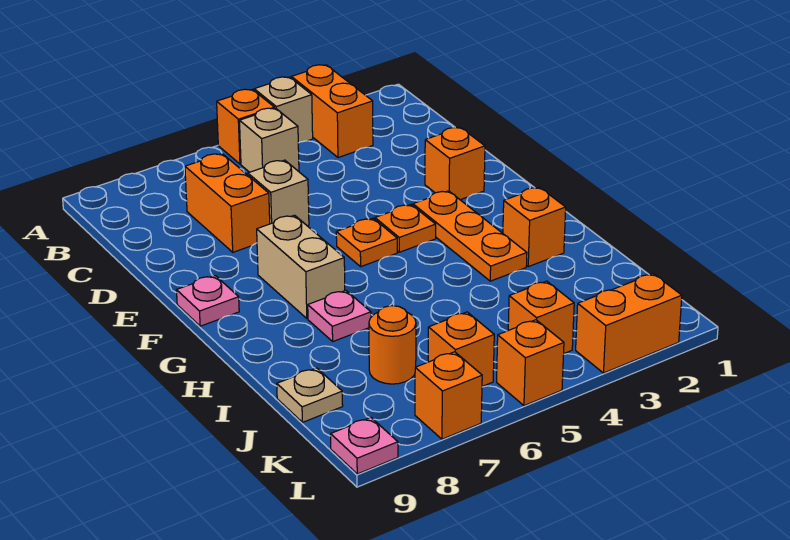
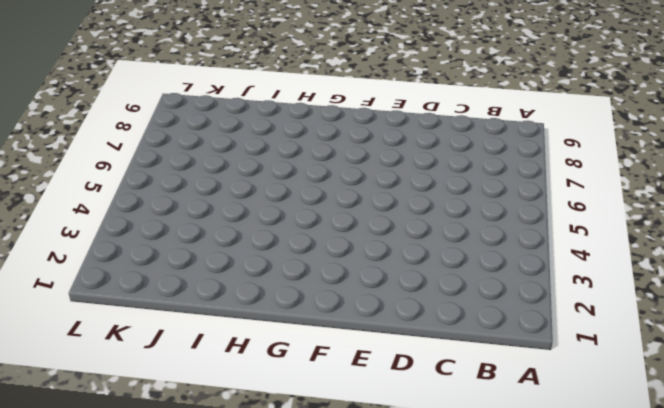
none -> orange 1x2 brick [291,65,373,158]
none -> tan 1x1 brick [254,77,313,143]
none -> orange 1x1 brick [217,89,274,164]

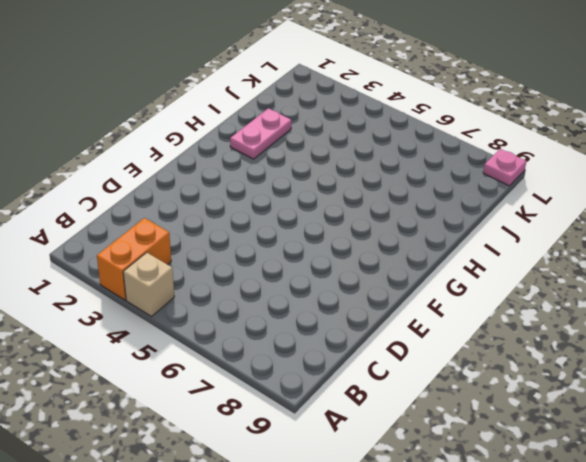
pink 1x2 plate [230,108,291,159] -> orange 1x1 brick [503,187,566,267]
none -> orange 1x1 brick [217,89,274,164]
none -> tan 1x1 brick [240,108,299,172]
none -> orange 1x2 brick [185,154,270,252]

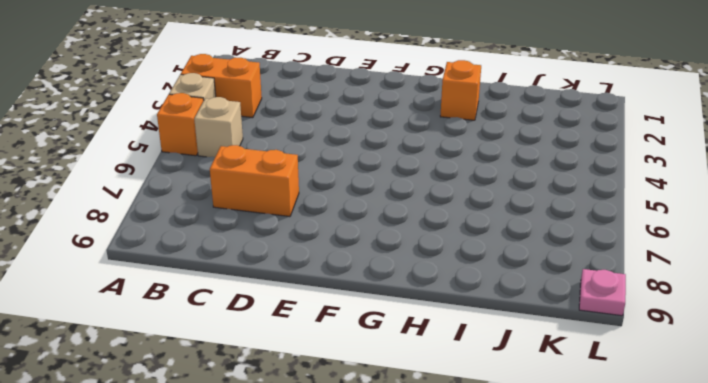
none -> tan 1x1 brick [248,160,309,226]
none -> orange 1x1 brick [425,127,485,200]
none -> orange 1x3 plate [413,191,527,281]

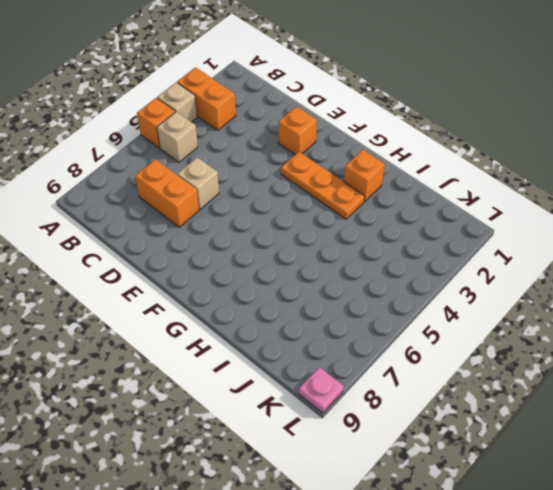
none -> orange 1x1 plate [375,205,436,252]
none -> orange 1x1 plate [336,218,397,267]
none -> tan 1x2 brick [257,215,345,318]

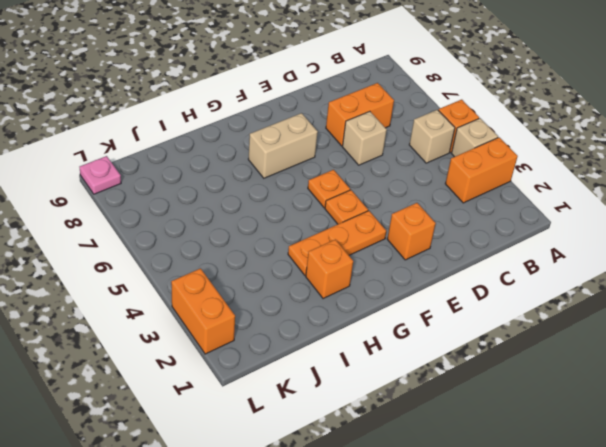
none -> pink 1x1 plate [176,276,239,326]
none -> pink 1x1 plate [308,290,371,341]
none -> orange 1x1 round brick [369,306,416,384]

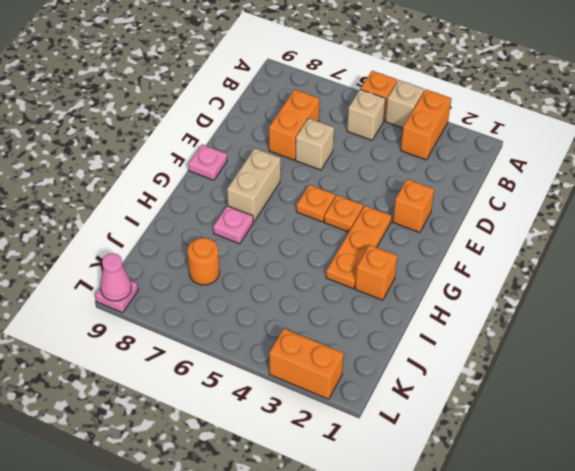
pink 1x1 cone [100,253,131,301] -> none
none -> tan 1x1 plate [277,368,343,422]
none -> orange 1x1 brick [508,281,574,353]
none -> orange 1x1 brick [428,312,494,386]

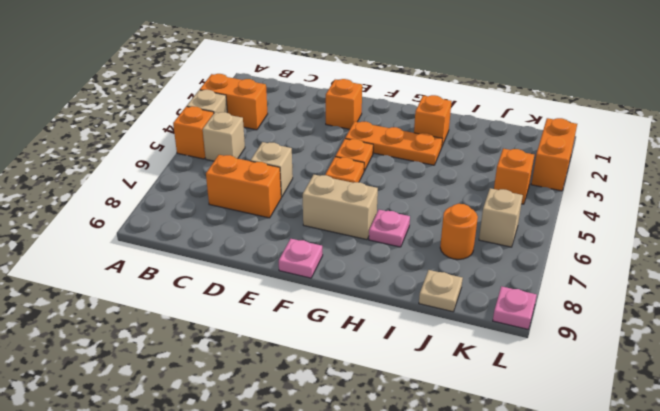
tan 1x1 brick [479,188,523,247] -> orange 1x1 brick [428,312,494,386]
none -> orange 1x1 brick [497,320,564,406]
none -> orange 1x1 brick [415,352,482,439]

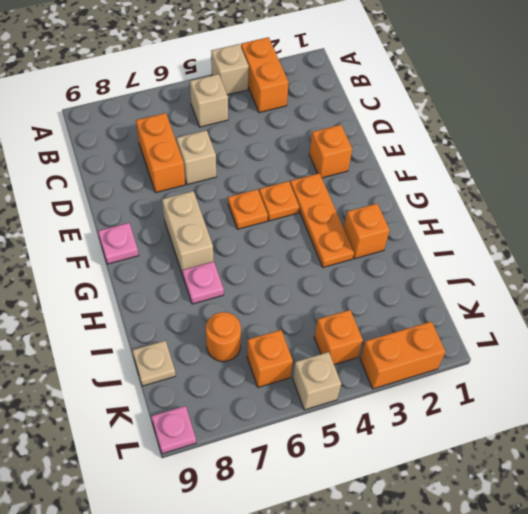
tan 1x1 brick [293,352,341,410] -> orange 1x1 brick [497,320,564,406]
none -> orange 1x1 brick [217,89,274,164]
none -> orange 1x1 brick [415,352,482,439]

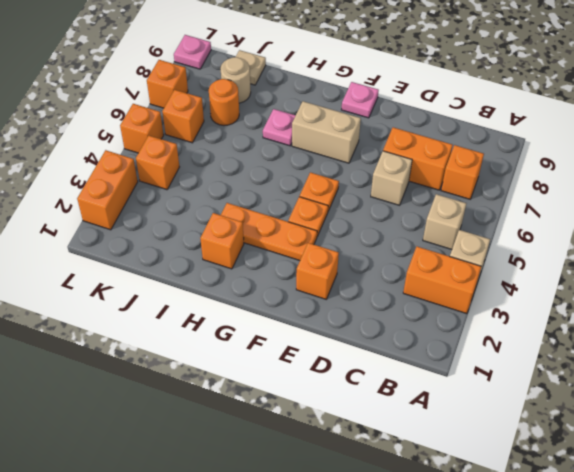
orange 1x1 brick [441,145,484,199] -> orange 1x1 brick moved to [217,89,274,164]
tan 1x1 round brick [221,57,251,103] -> none

